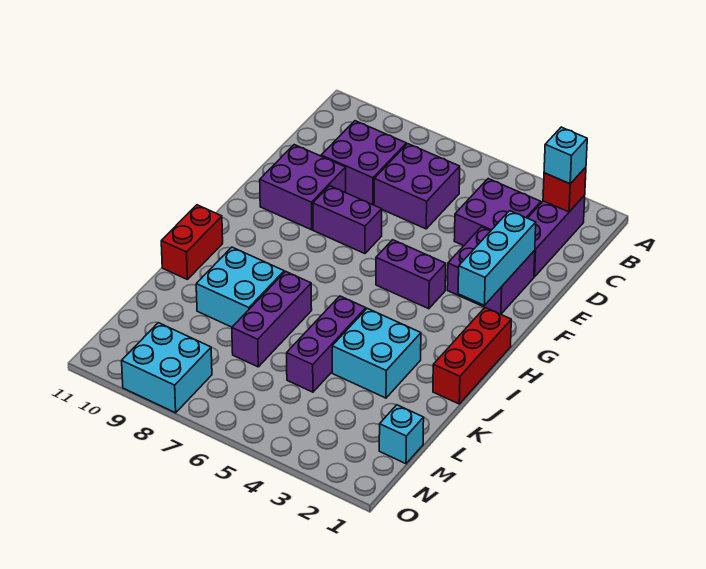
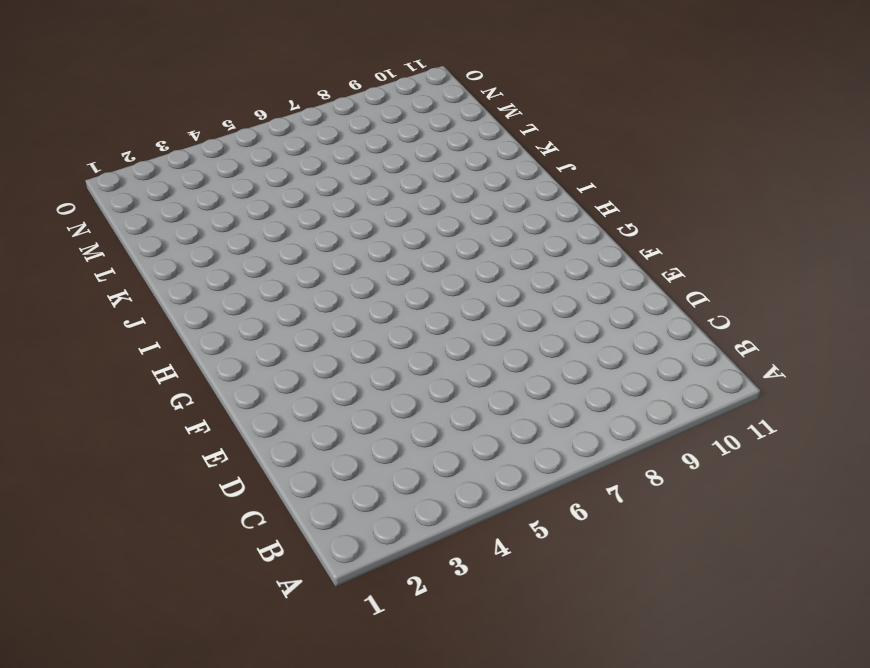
none -> purple 1x3 brick [528,195,585,277]
none -> purple 2x2 brick [454,179,541,246]
none -> purple 2x2 brick [374,144,460,229]

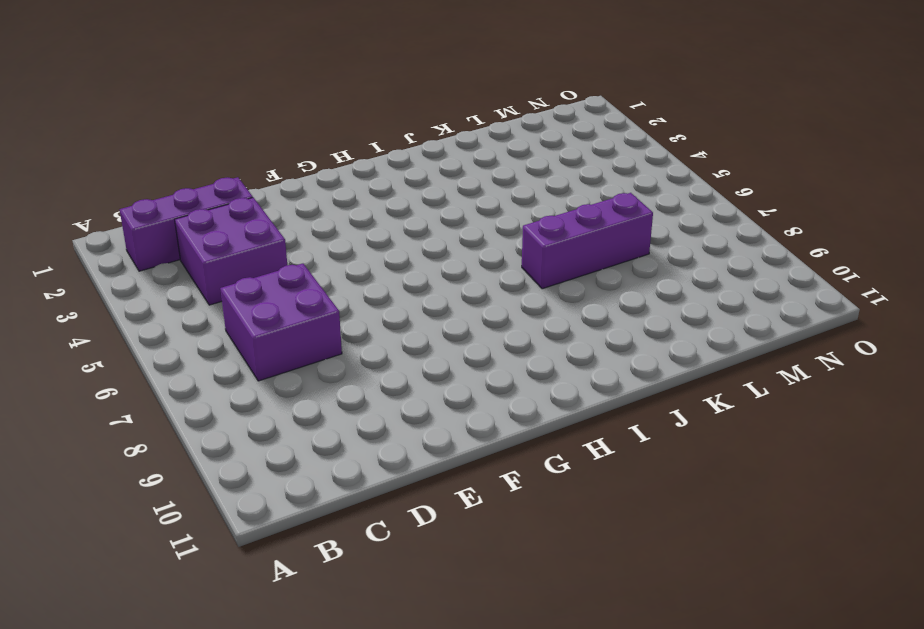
none -> purple 2x2 brick [321,121,406,205]
none -> purple 2x2 brick [447,227,535,314]
none -> purple 2x2 brick [260,145,346,230]

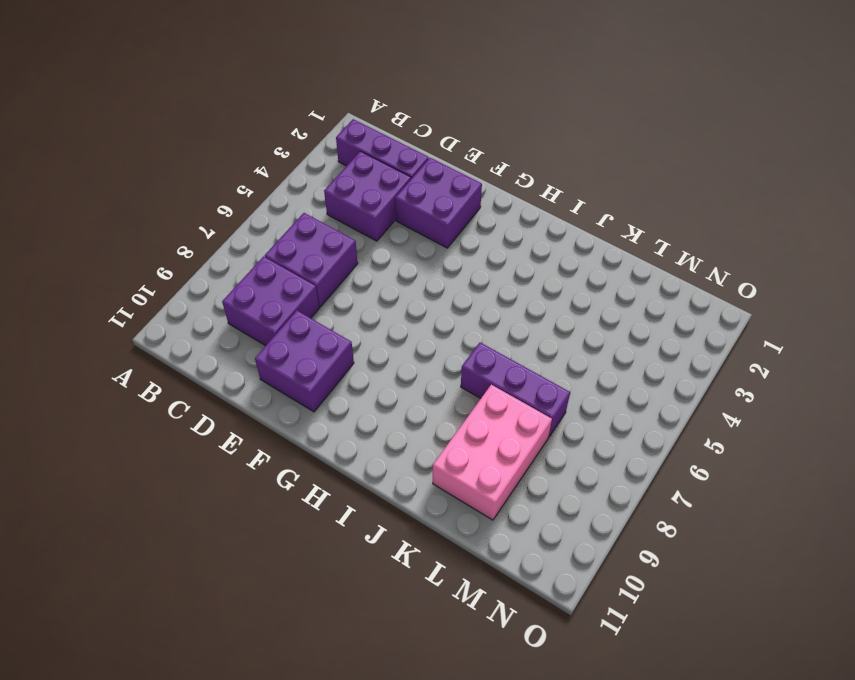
pink 2x3 brick [433,385,552,520] -> cyan 2x2 brick [196,247,284,327]
none -> purple 1x2 brick [313,186,382,254]
none -> purple 1x2 brick [376,240,446,309]
none -> red 1x3 brick [433,308,511,404]

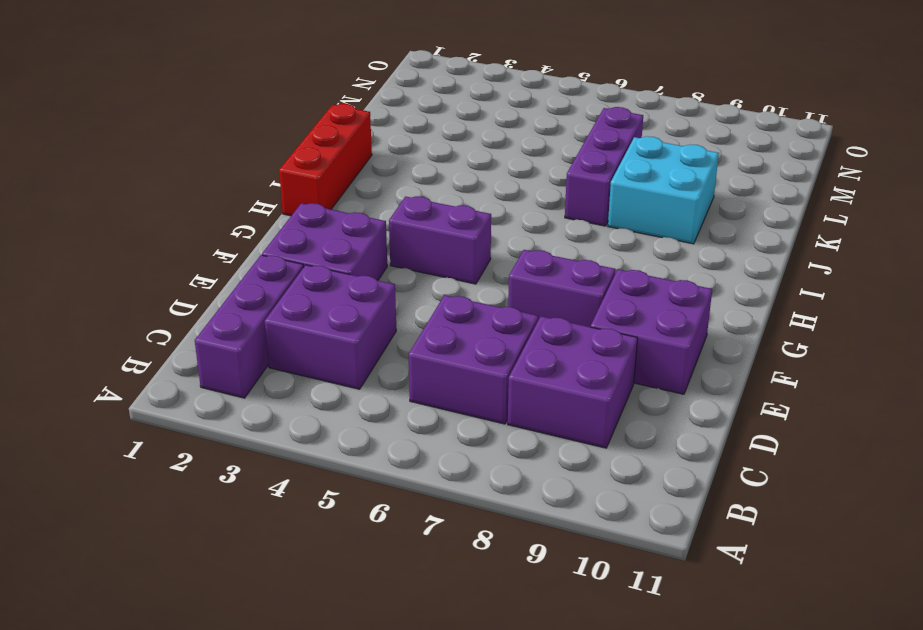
none -> red 1x2 brick [161,205,223,279]
none -> cyan 2x2 brick [332,308,421,398]
none -> purple 1x3 brick [287,296,366,392]

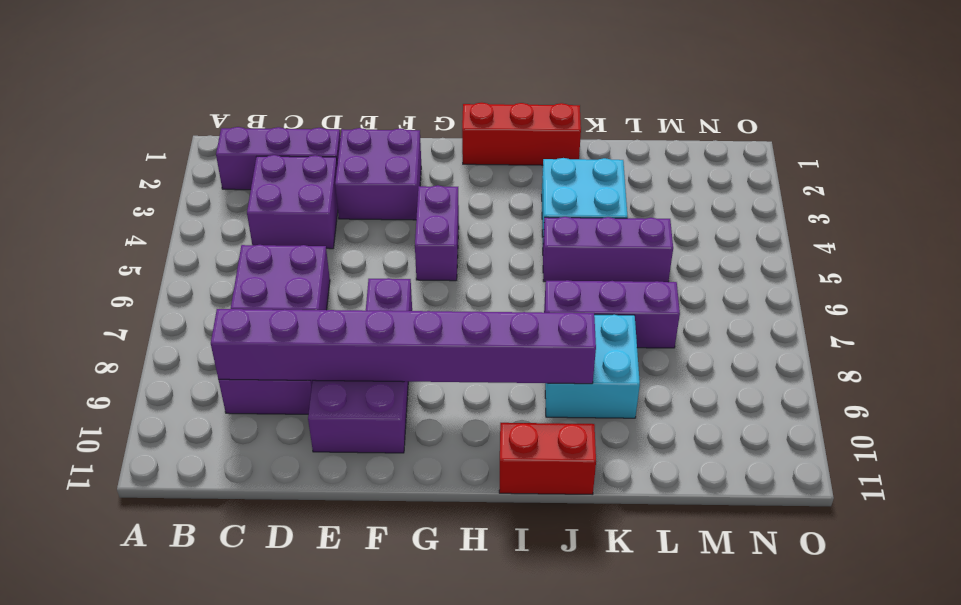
purple 1x8 brick [211,309,596,384] -> none
none -> cyan 1x1 brick [379,405,424,464]
none -> cyan 2x2 brick [122,323,212,413]
none -> red 1x1 brick [543,167,586,212]

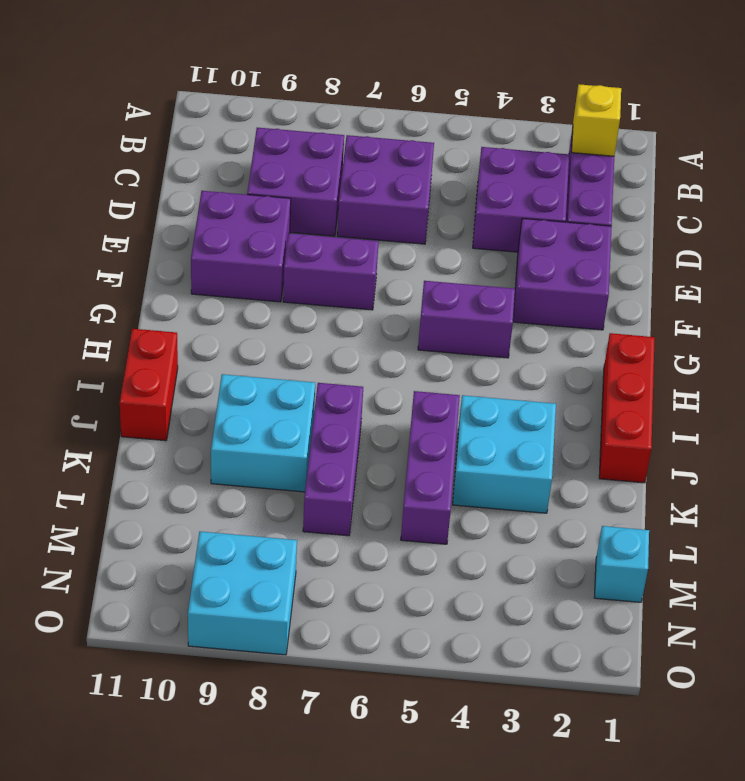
yellow 1x1 brick [572,84,621,156] -> red 1x1 brick [543,167,586,212]
none -> cyan 1x3 brick [458,211,536,305]
none -> cyan 1x1 brick [544,127,587,184]

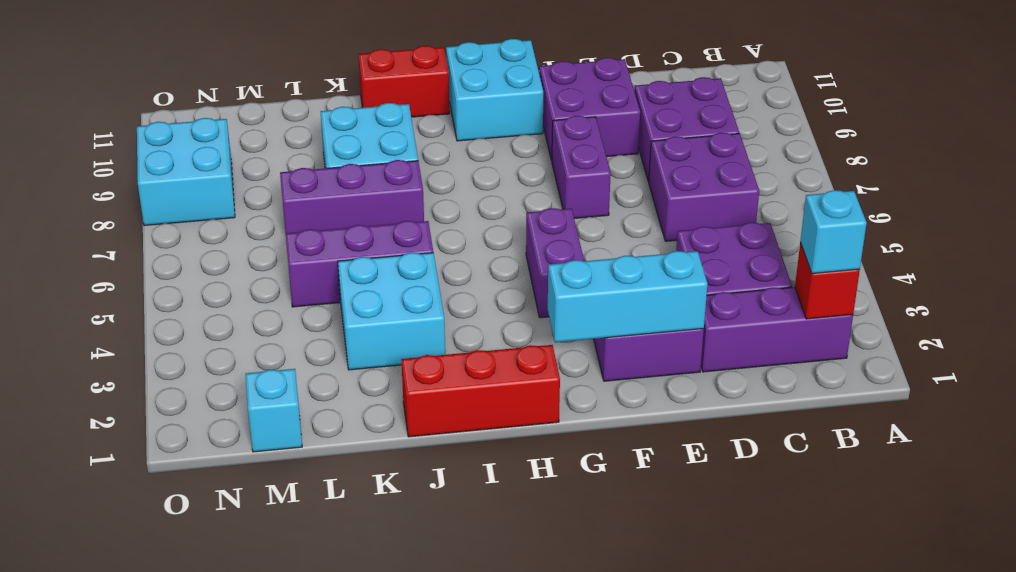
cyan 2x2 brick [446,39,543,141] -> none

